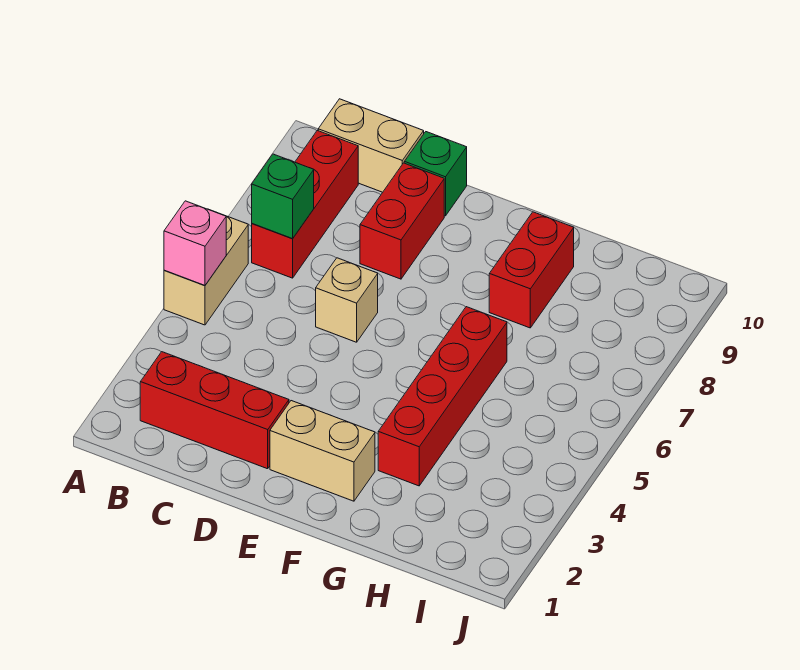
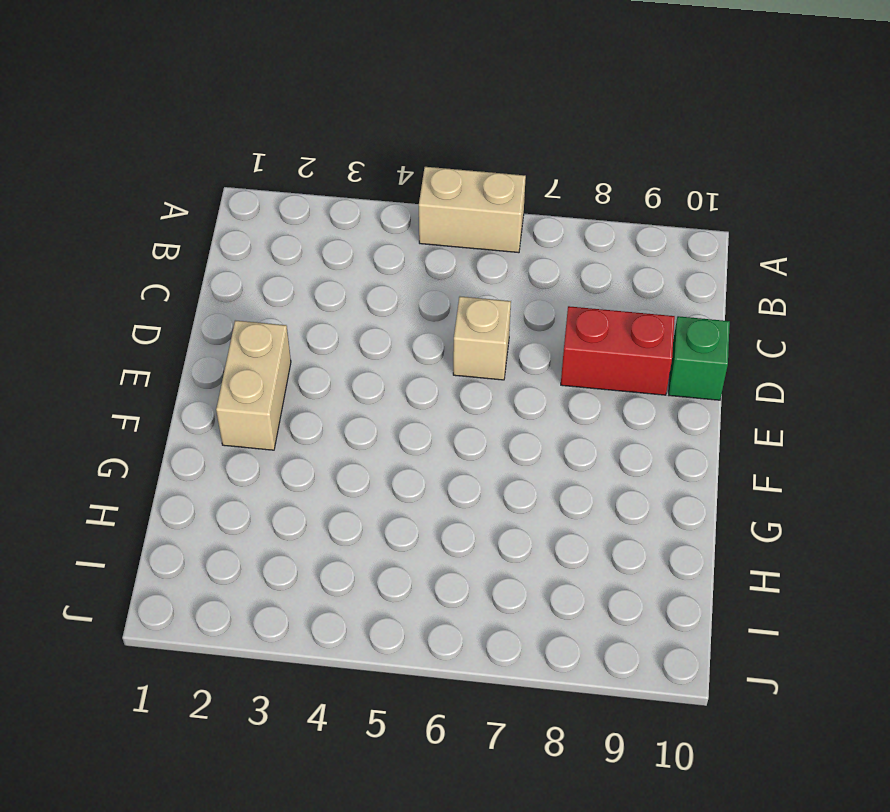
none -> red 1x3 brick [140,352,289,469]
none -> red 1x3 brick [252,130,358,278]
none -> tan 1x2 brick [318,99,424,192]

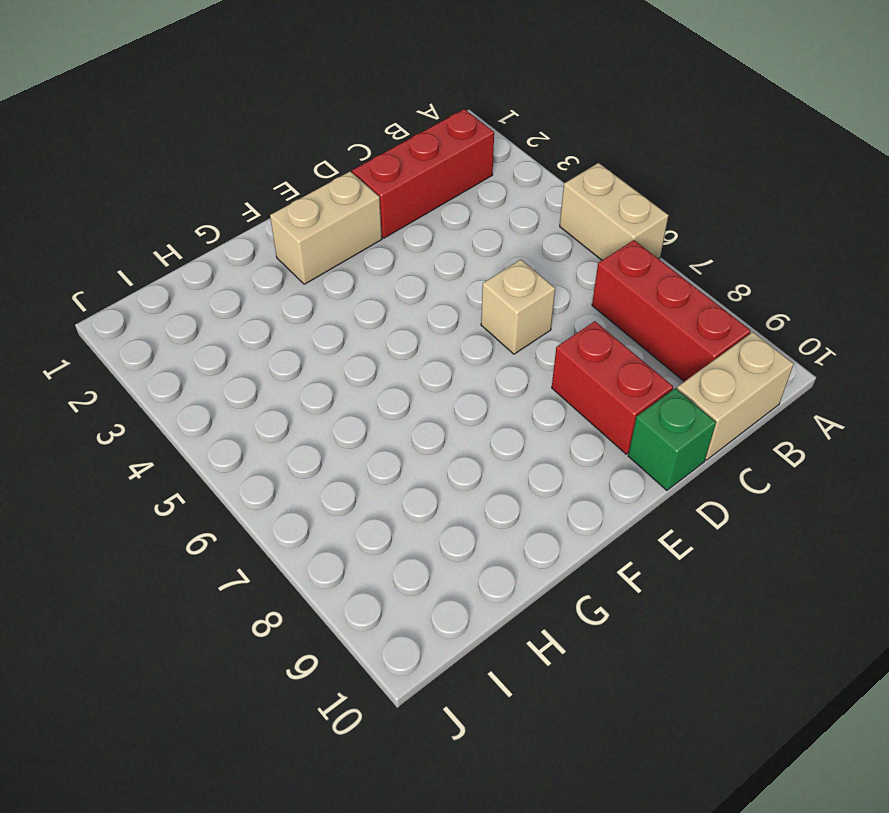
none -> red 1x4 brick [378,307,507,486]
none -> red 1x2 brick [489,212,574,328]
none -> pink 1x1 brick [164,201,226,286]

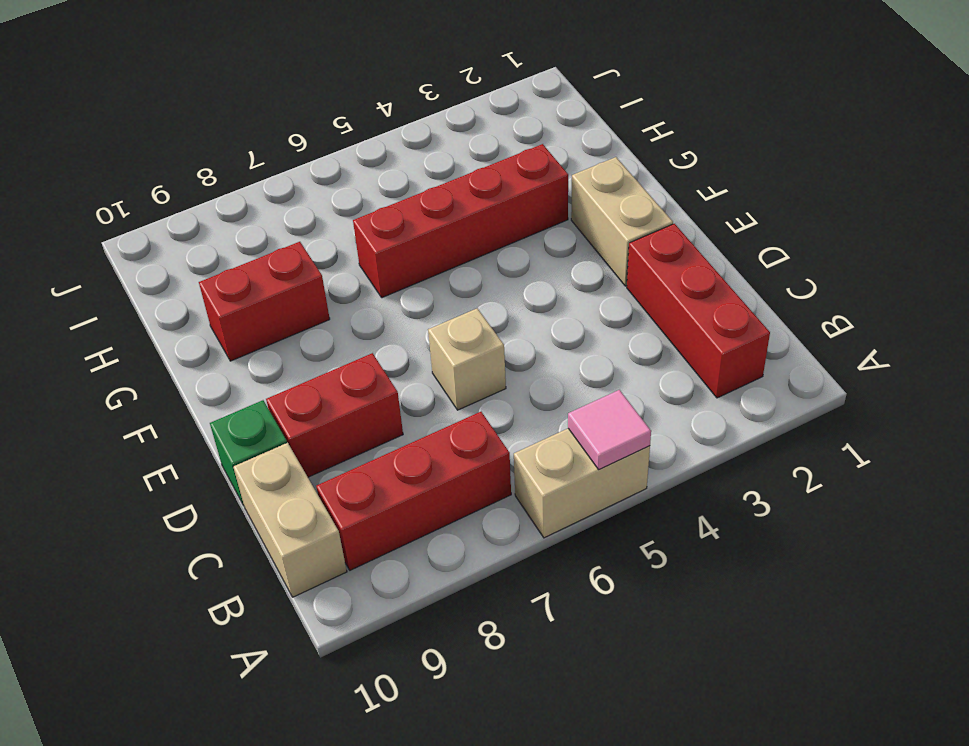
pink 1x1 tile [568,390,651,469] -> pink 1x1 brick [164,201,226,286]
none -> green 1x1 brick [252,154,314,239]

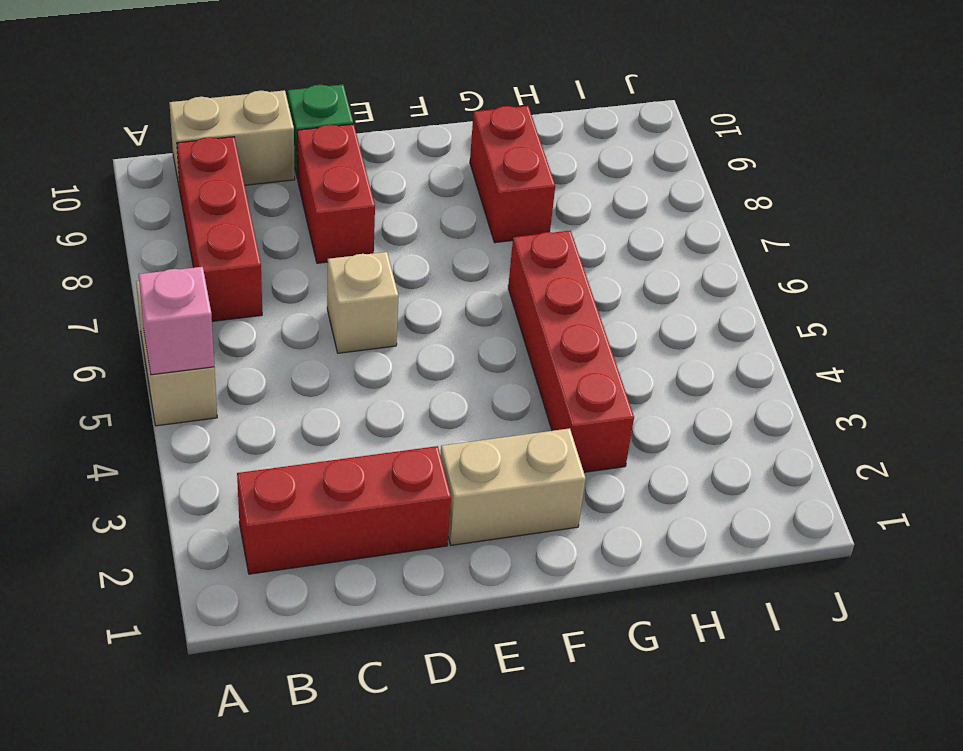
none -> green 1x1 brick [252,154,314,239]

